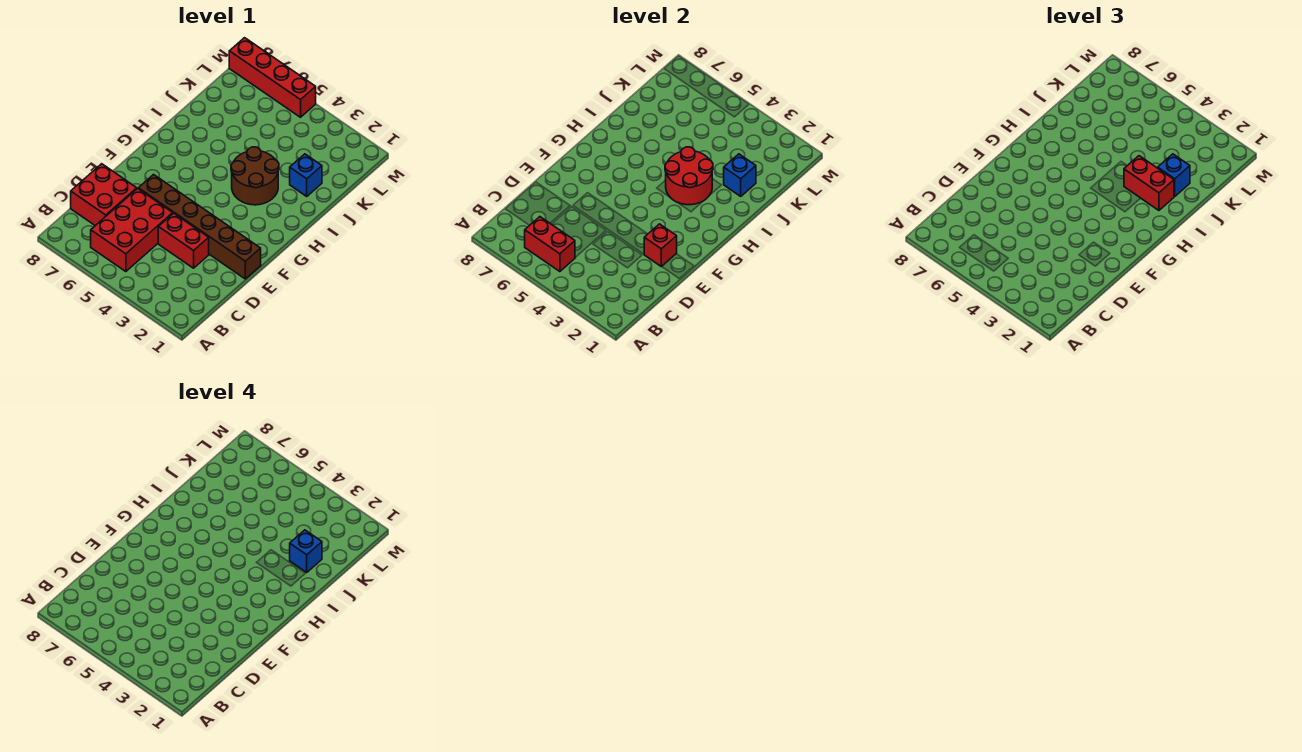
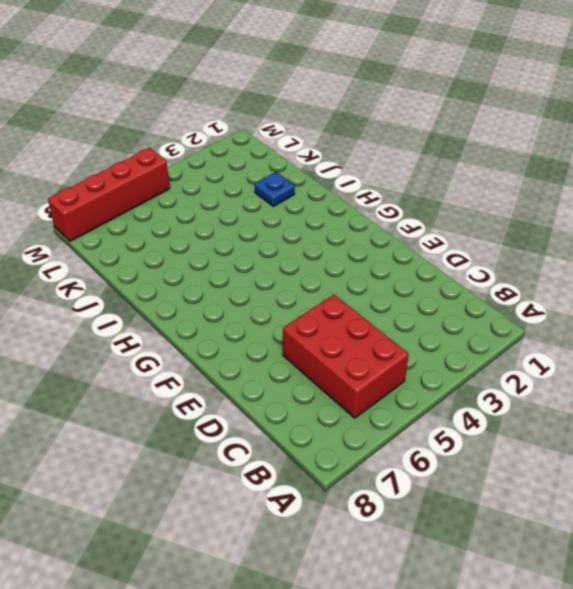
blue 1x1 plate [255,172,295,206] -> blue 1x1 brick [290,154,322,196]
none -> red 2x2 brick [71,164,137,226]
none -> red 1x2 brick [158,213,209,268]
none -> brown 1x6 brick [138,175,261,279]

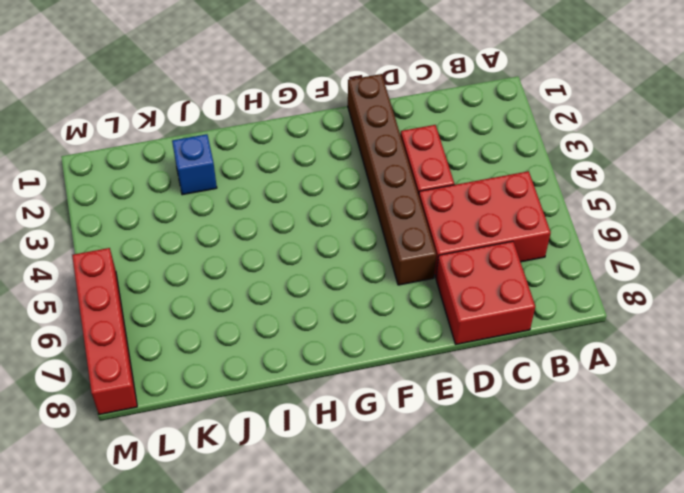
none -> brown 2x2 round brick [231,147,279,205]
none -> red 1x2 brick [525,217,575,272]
none -> red 1x1 brick [644,224,677,267]

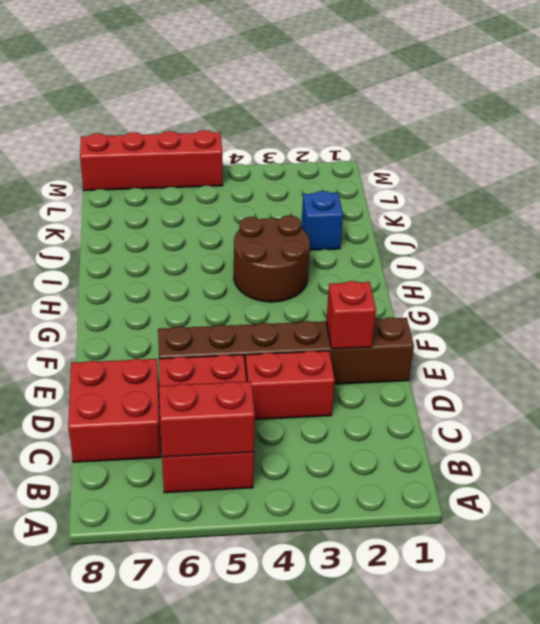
none -> red 2x2 round brick [665,147,713,205]
none -> blue 1x1 brick [724,154,756,196]
none -> red 1x2 brick [1124,156,1174,210]

